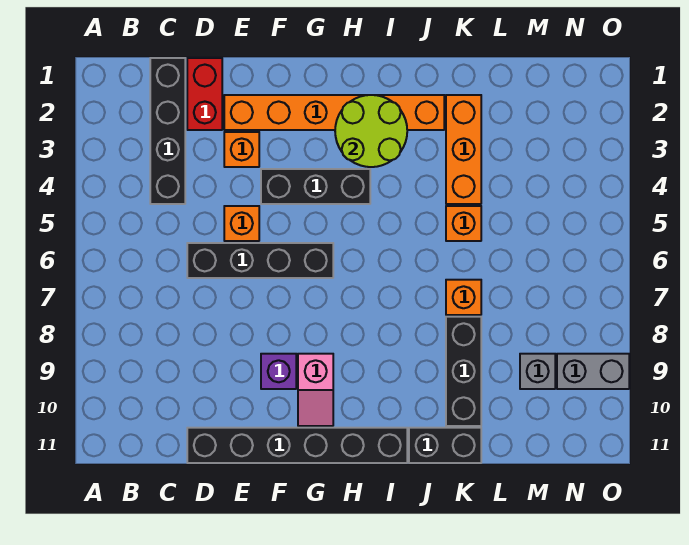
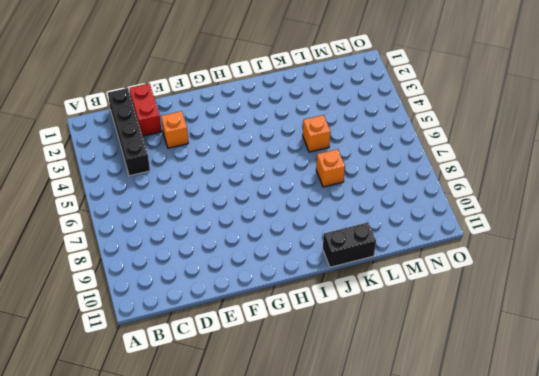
none -> black 1x4 brick [187,243,333,278]
none -> black 1x6 brick [187,428,407,463]
none -> orange 1x6 brick [224,95,444,130]

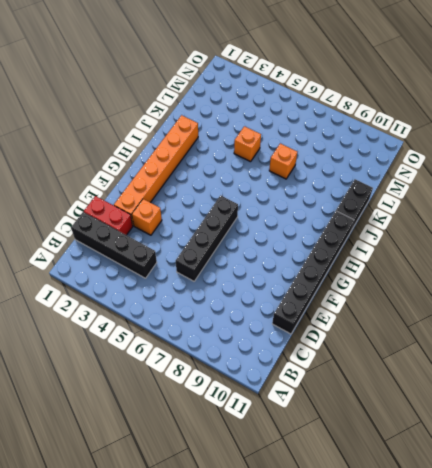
none -> orange 1x1 brick [224,206,259,241]
none -> black 1x3 brick [261,169,370,204]
none -> purple 1x1 brick [261,354,296,389]

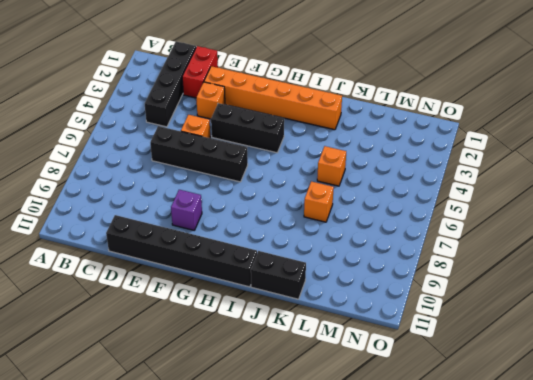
none -> pink 1x2 slope [298,354,333,426]
none -> orange 1x3 brick [446,95,481,204]
none -> black 1x3 brick [446,317,481,426]

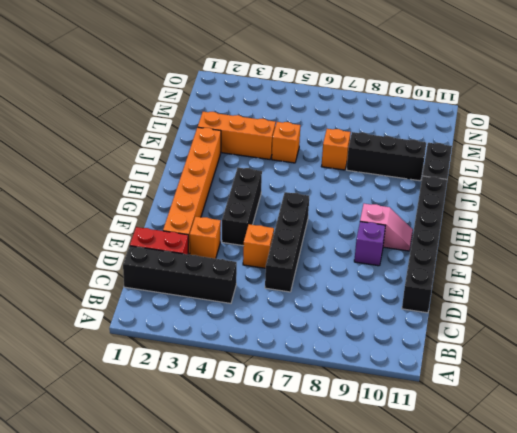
none -> grey 1x1 brick [520,354,555,389]
none -> grey 1x2 brick [557,354,629,389]
none -> lime 2x2 round brick [335,95,407,167]

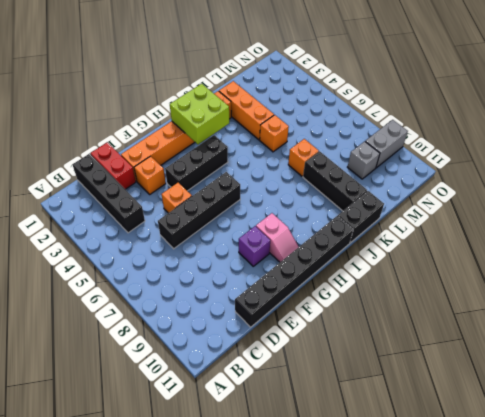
lime 2x2 brick [170,84,229,144] -> lime 2x2 round brick [335,95,407,167]

